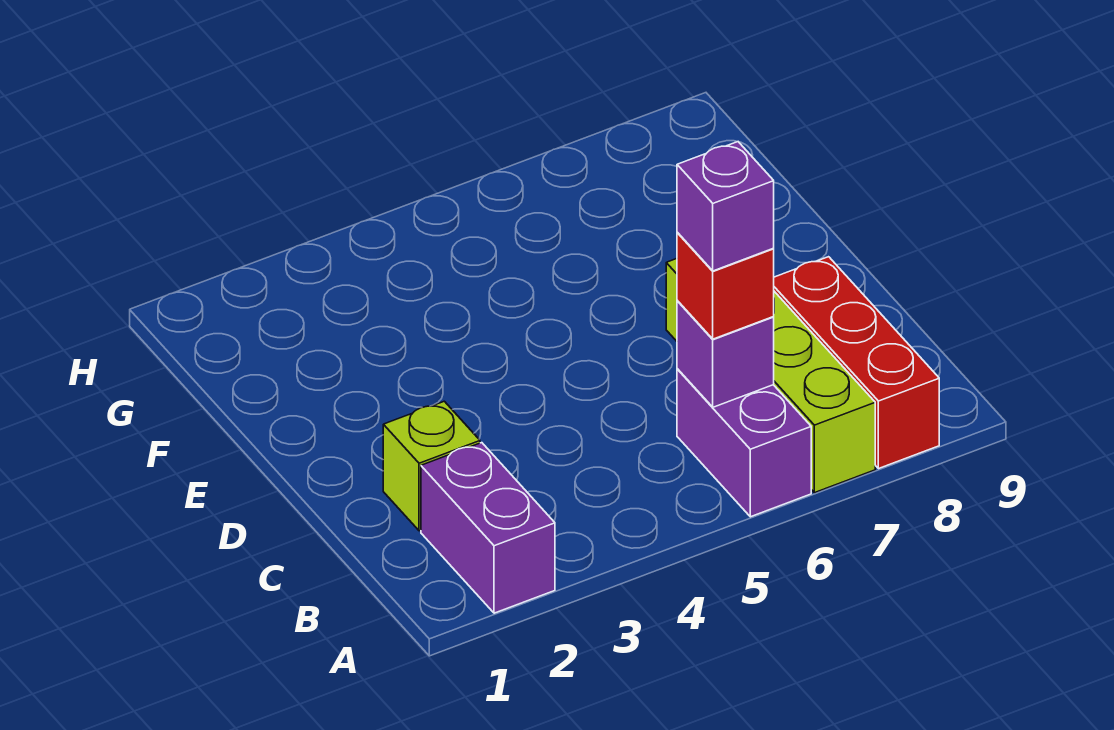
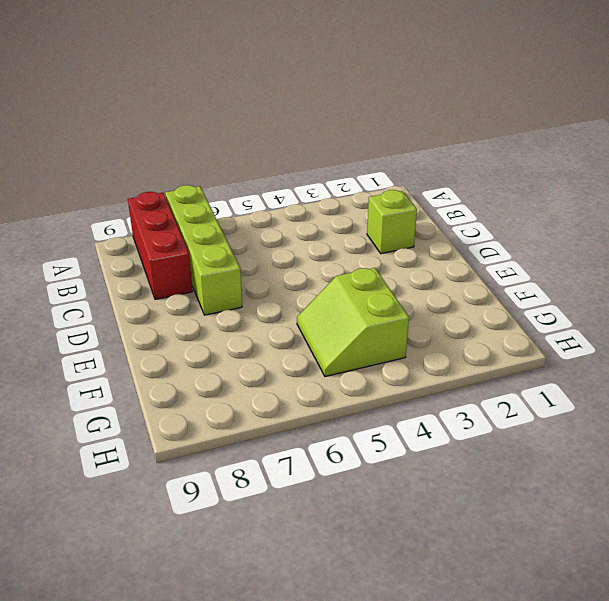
lime 2x2 slope [297,268,409,377] -> none
none -> purple 1x2 brick [421,443,555,613]
none -> purple 1x2 brick [677,369,811,517]

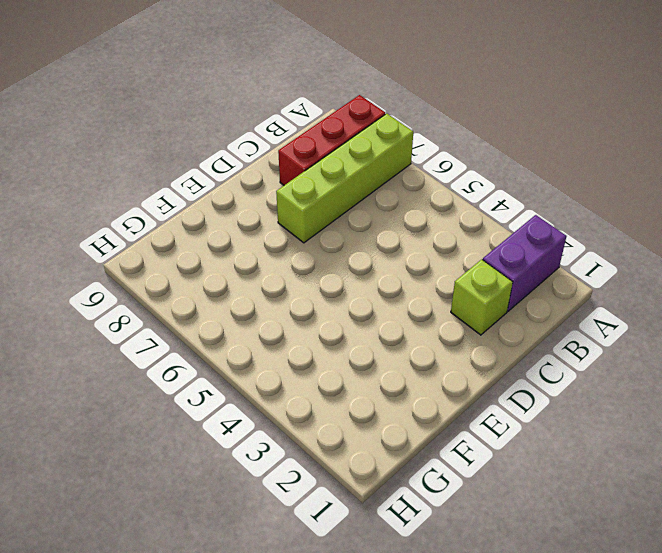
none -> purple 1x2 brick [677,369,811,517]
none -> purple 1x1 brick [677,301,774,407]

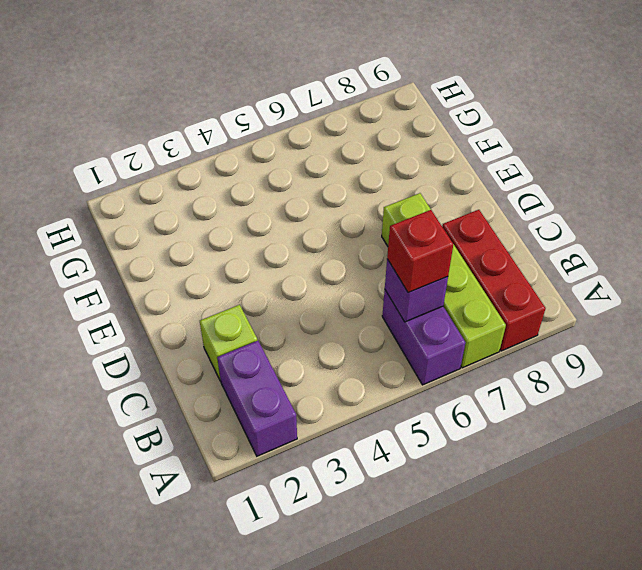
none -> purple 1x1 brick [677,142,774,271]

